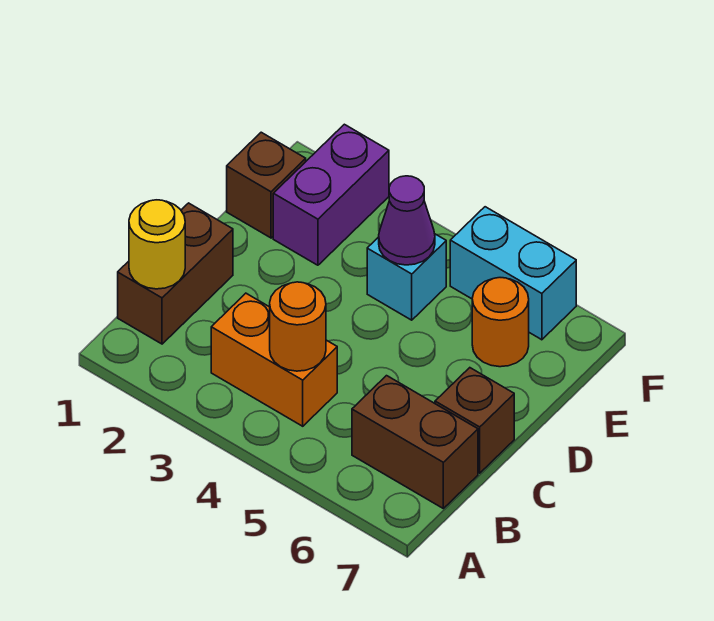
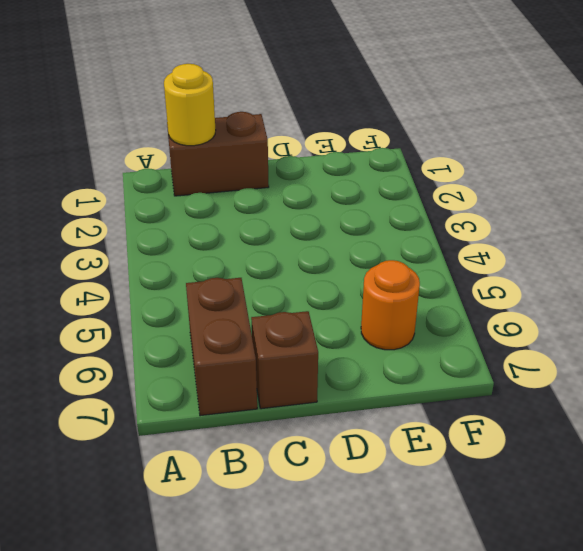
none -> orange 1x2 brick [211,293,337,426]
none -> brown 1x1 brick [227,132,306,238]
none -> purple 1x2 brick [273,124,389,265]

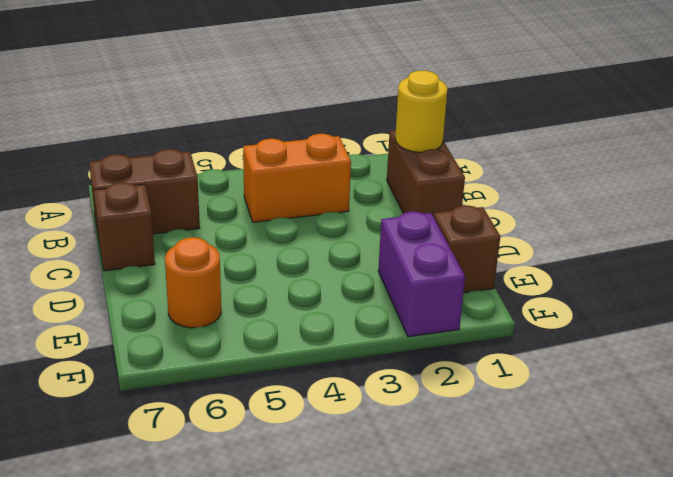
none -> cyan 1x1 brick [367,234,446,320]
none -> cyan 1x2 brick [450,207,576,340]
none -> orange 1x1 round brick [270,282,326,371]

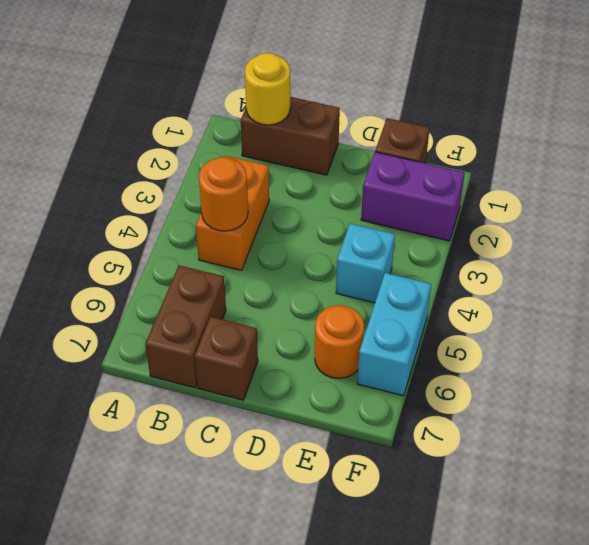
none -> purple 1x1 cone [379,176,435,265]

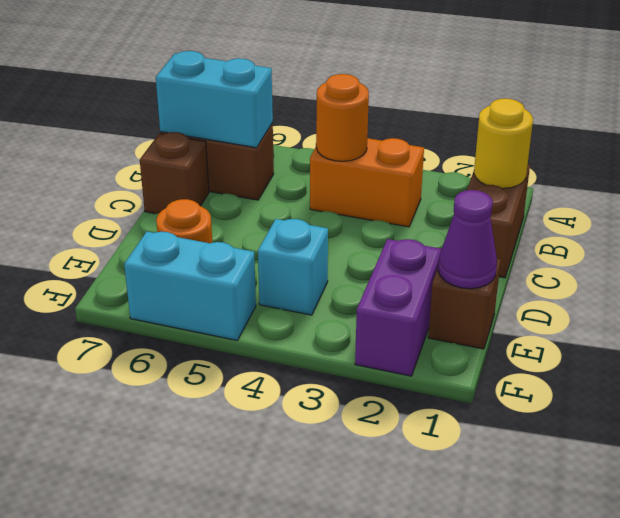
cyan 1x2 brick [156,51,273,148] -> none
purple 1x1 cone [438,190,497,289] -> purple 1x1 cone moved to [379,176,435,265]

